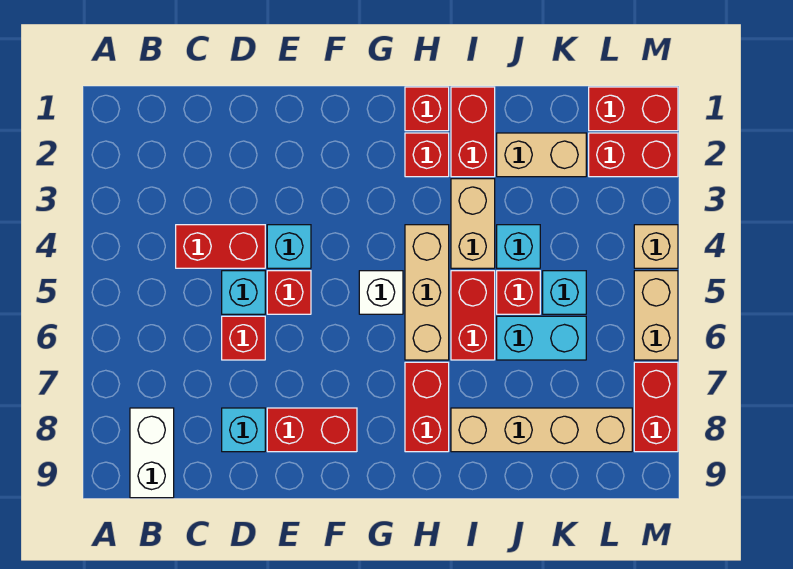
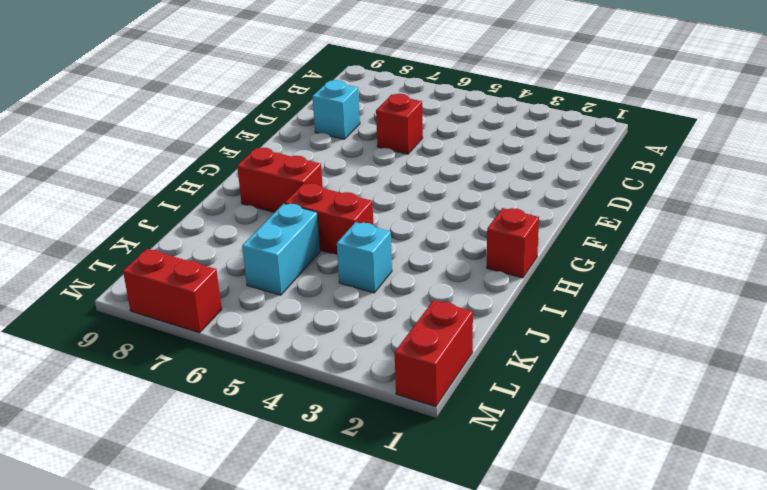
none -> white 1x2 brick [130,408,174,498]
none -> red 1x2 brick [176,225,265,268]
none -> cyan 1x1 brick [222,271,265,314]

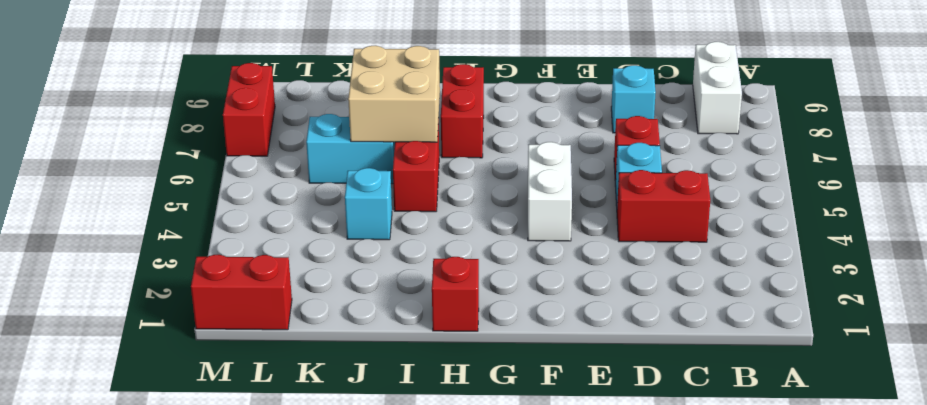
white 1x2 brick [528,142,572,241] -> none
tan 2x2 brick [348,46,440,142] -> none
none -> cyan 1x1 brick [267,225,311,268]
none -> red 1x1 brick [267,271,311,314]
none -> red 1x2 brick [267,408,357,452]

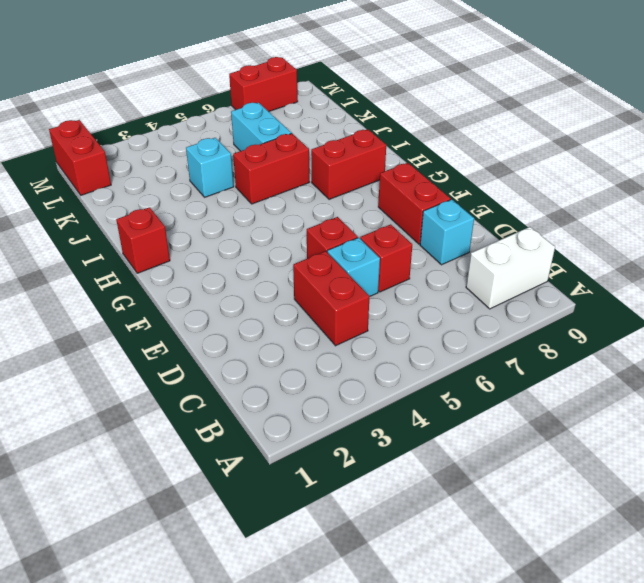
none -> cyan 1x1 brick [267,225,311,268]
none -> white 1x1 brick [359,271,403,314]
none -> red 1x1 brick [405,133,449,177]

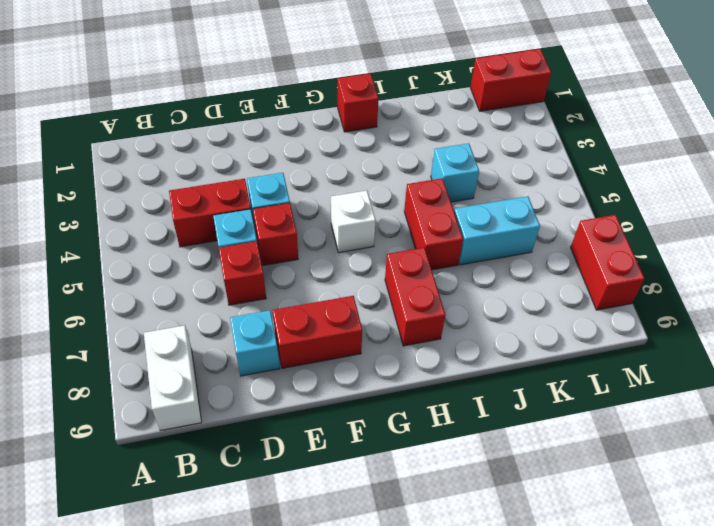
none -> red 1x1 brick [405,133,449,177]
none -> tan 1x3 brick [405,225,449,360]
none -> red 1x2 brick [451,87,495,177]

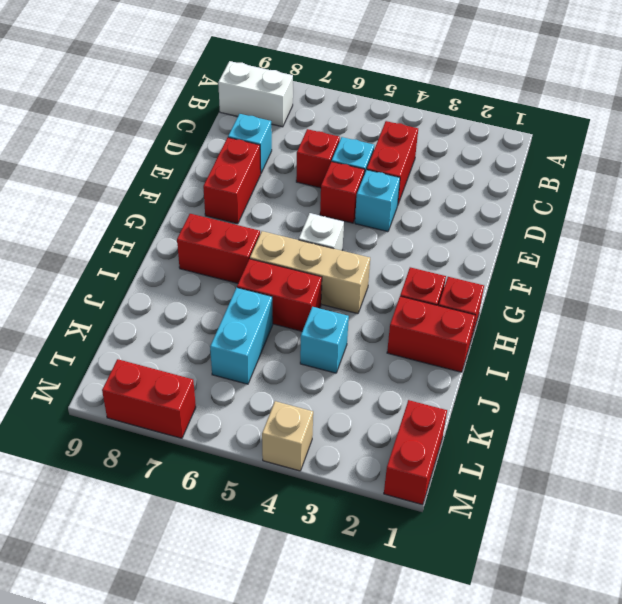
none -> tan 1x2 brick [451,179,495,268]
none -> tan 1x4 brick [451,408,632,452]
none -> tan 1x2 brick [497,133,586,177]

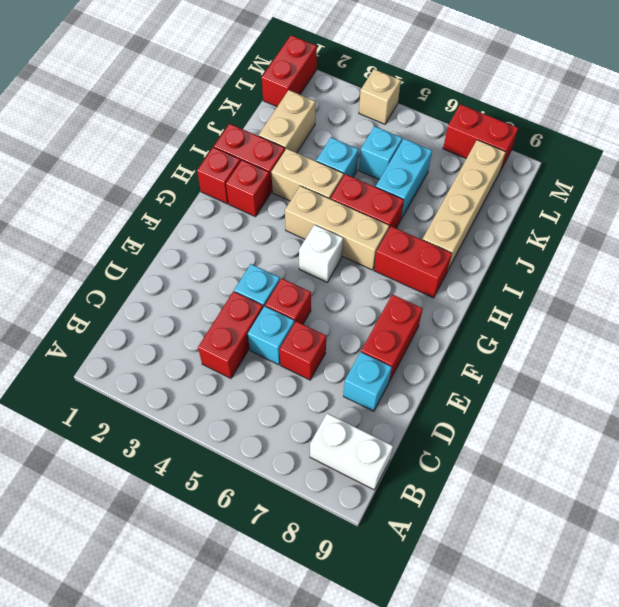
none -> red 1x1 brick [497,271,540,314]
none -> red 1x2 brick [589,133,678,177]
none -> tan 1x2 brick [634,271,678,360]

